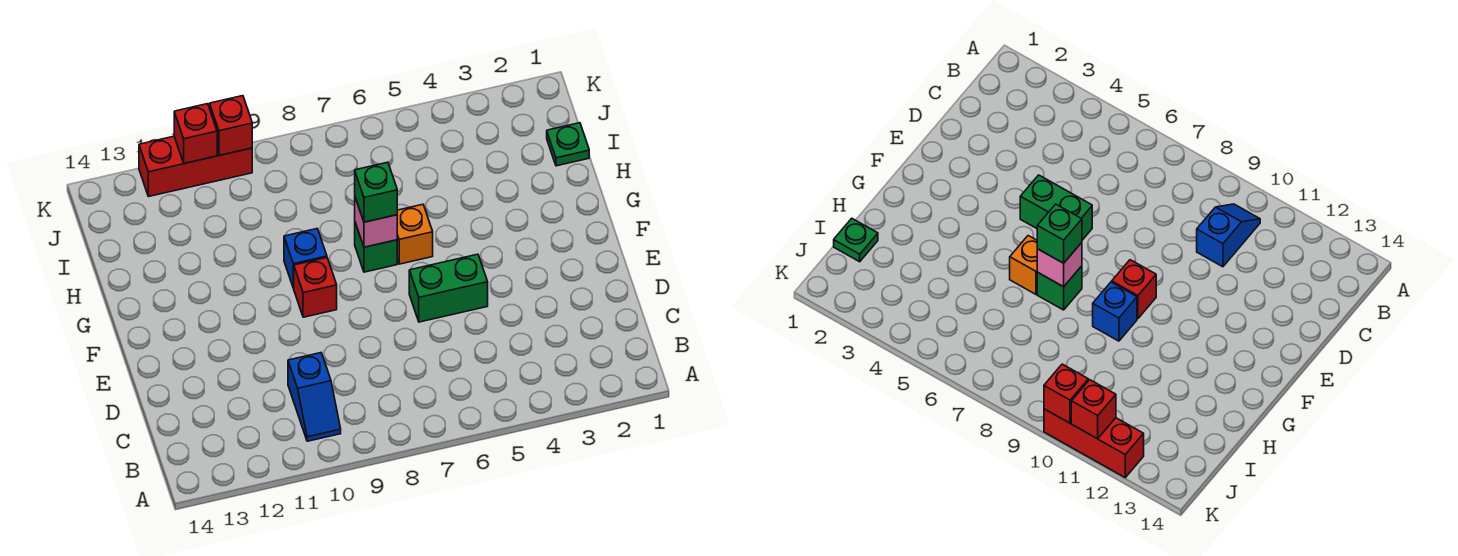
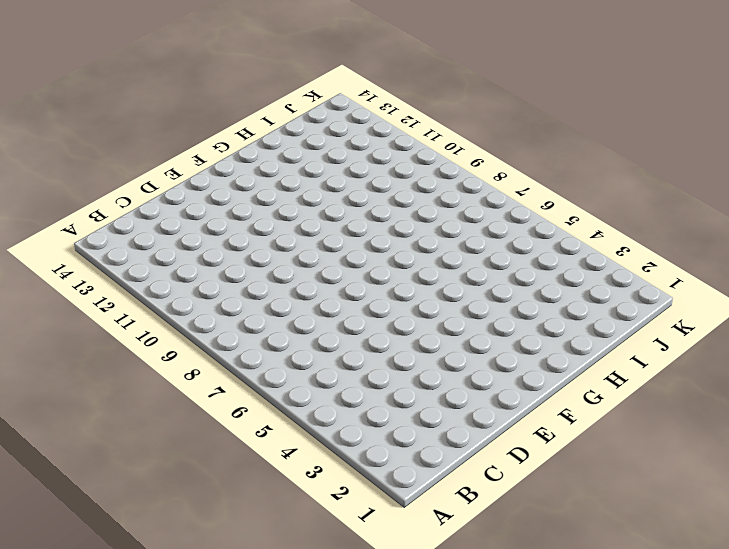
none -> blue 1x2 slope [288,353,341,441]
none -> green 1x2 brick [409,254,488,322]
none -> red 1x1 brick [294,258,337,317]

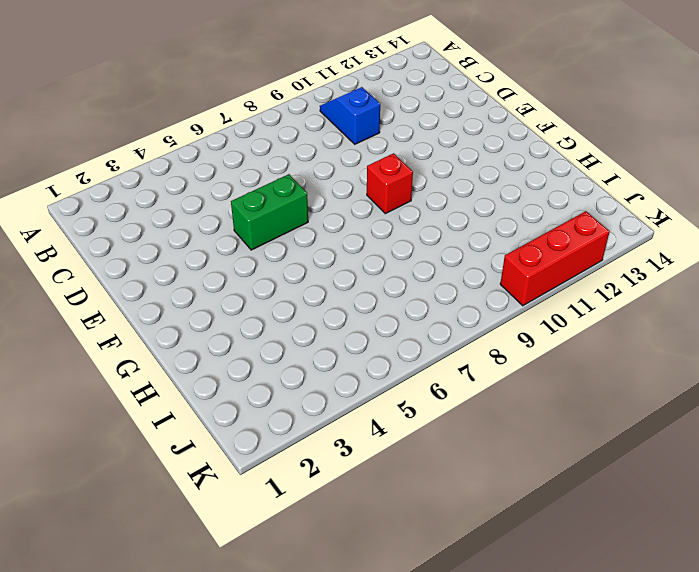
none -> orange 1x1 brick [397,204,433,264]
none -> green 1x1 brick [355,223,397,272]
none -> blue 1x1 brick [284,229,327,288]

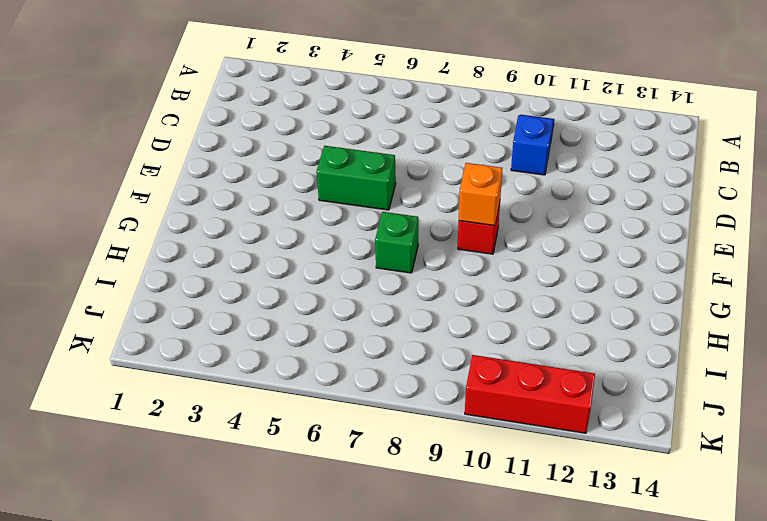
orange 1x1 brick [459,163,502,226] -> orange 1x1 brick moved to [397,204,433,264]
none -> blue 1x1 brick [284,229,327,288]
none -> green 1x1 plate [547,123,589,166]
none -> pink 1x1 brick [355,198,397,247]

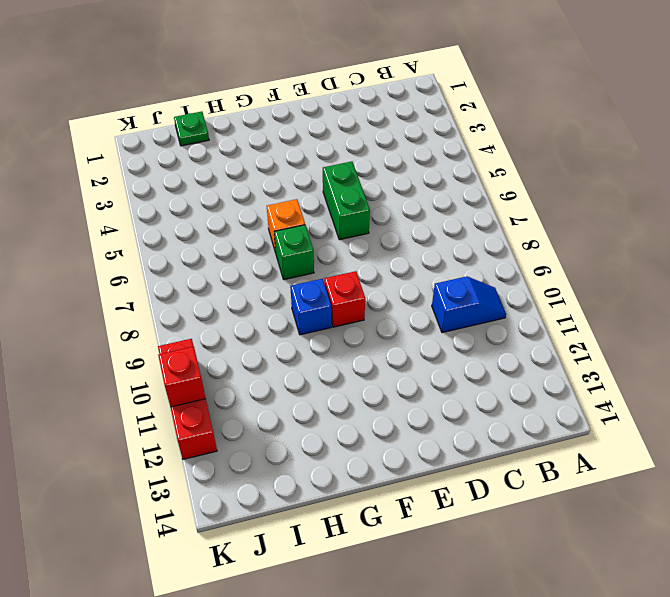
none -> pink 1x1 brick [355,198,397,247]
none -> red 1x1 brick [210,96,252,155]
none -> green 1x1 brick [355,162,397,222]

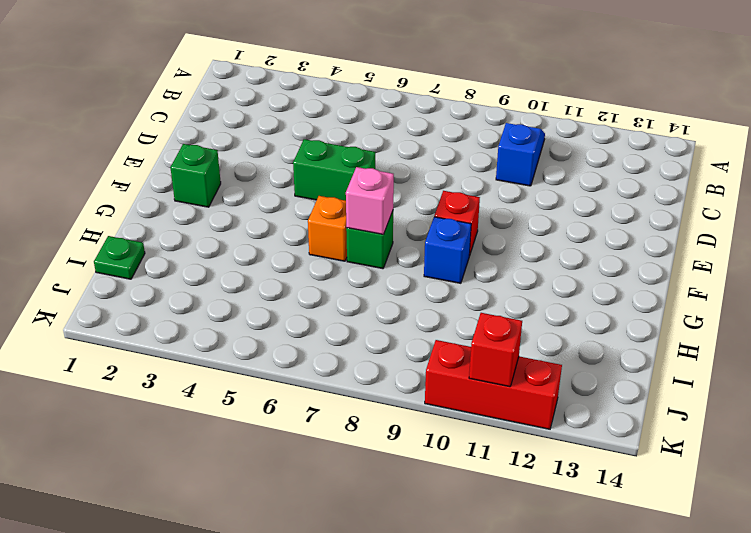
green 1x1 brick [170,144,221,207] -> green 1x1 brick moved to [355,162,397,222]
none -> red 1x1 brick [210,96,252,155]

